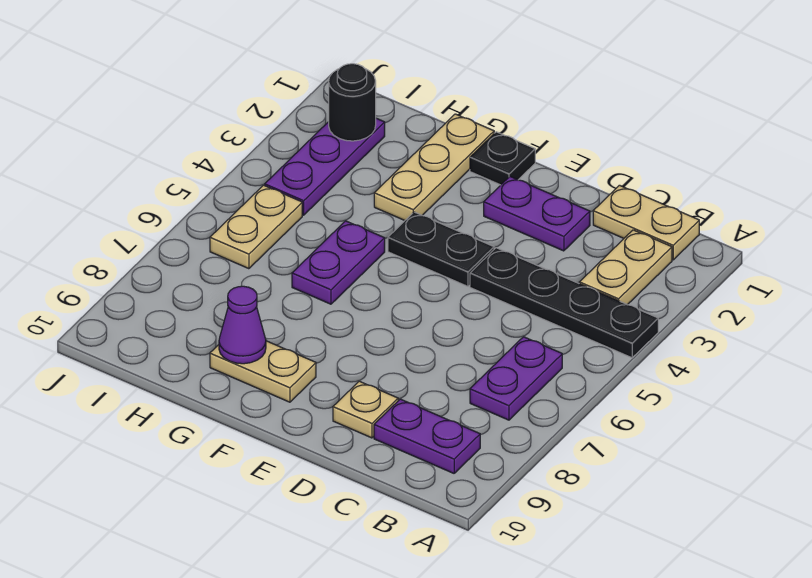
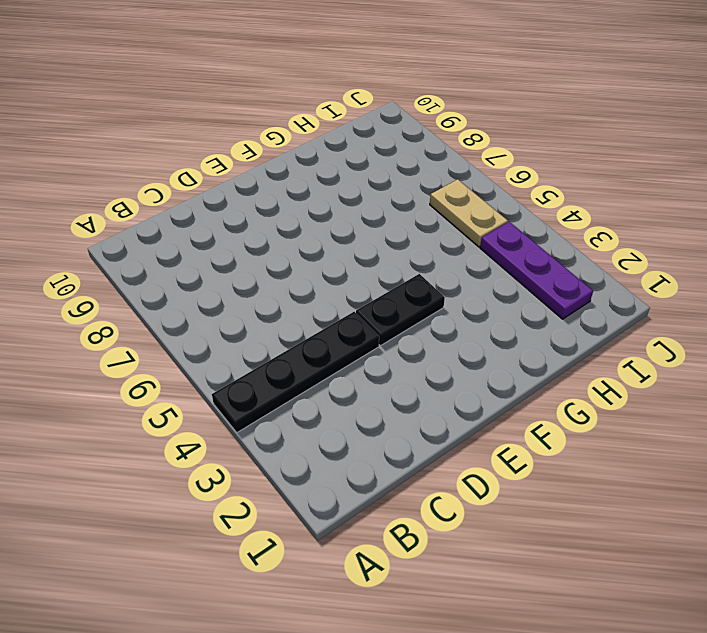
none -> tan 1x2 plate [593,185,699,260]
none -> tan 1x2 plate [579,230,672,305]
none -> purple 1x2 plate [470,337,562,420]

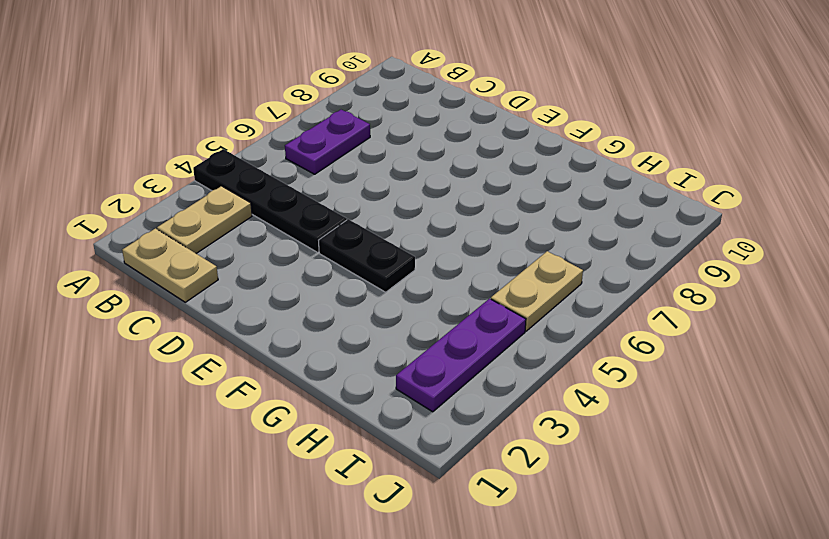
none -> purple 1x2 plate [374,399,480,473]
none -> purple 1x2 plate [484,177,590,251]
none -> tan 1x1 plate [333,381,398,438]

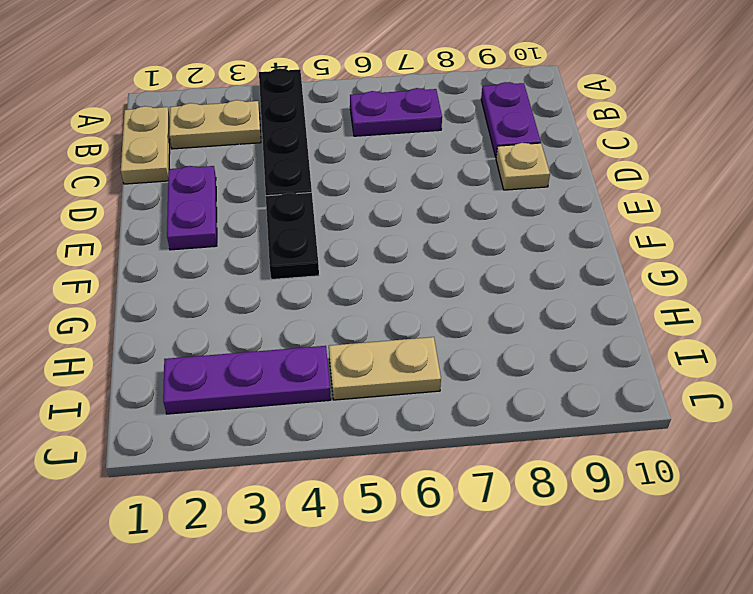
none -> black 1x1 plate [470,132,535,185]
none -> tan 1x2 plate [210,341,316,402]
none -> tan 1x3 plate [374,114,494,220]

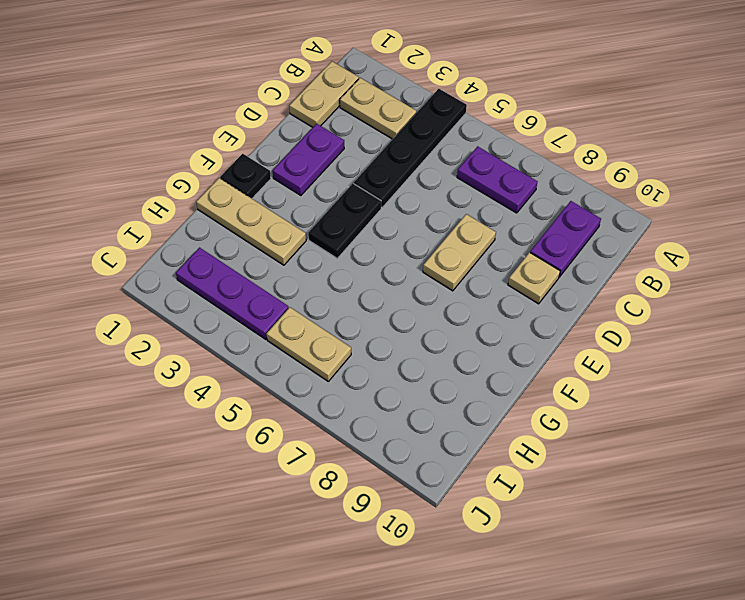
tan 1x2 plate [423,214,496,291] -> tan 1x2 plate moved to [210,341,316,402]
none -> purple 1x2 plate [292,221,385,304]
none -> purple 1x1 cone [219,286,266,364]
none -> black 1x1 round brick [329,64,376,141]

